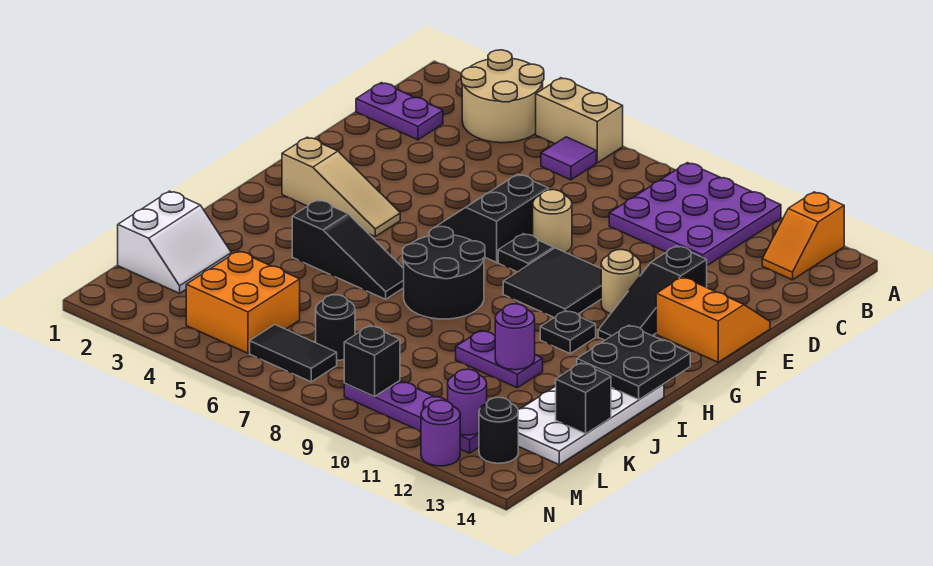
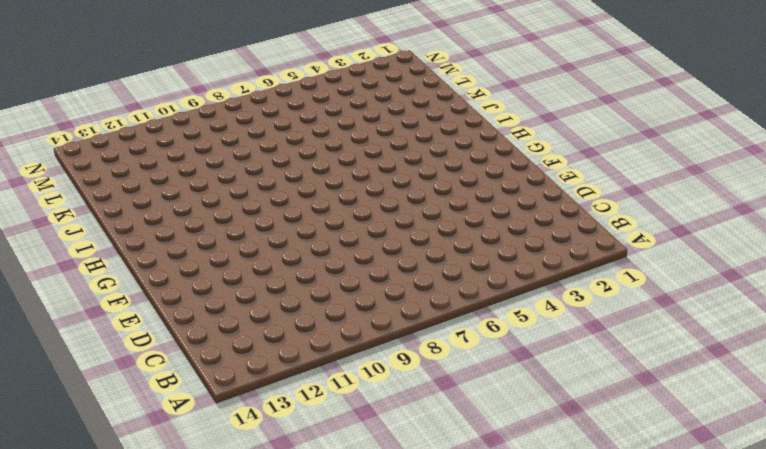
none -> tan 2x2 round brick [461,50,544,143]
none -> tan 1x2 brick [536,78,623,163]
none -> purple 3x3 plate [609,163,781,265]
none -> orange 1x2 slope [762,192,844,280]

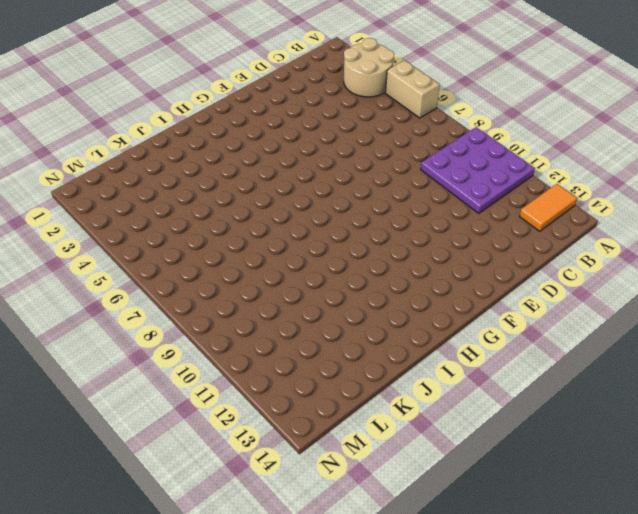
orange 1x2 tile [520,184,577,231] -> orange 1x2 slope [762,192,844,280]
none -> purple 1x1 tile [541,137,596,180]
none -> purple 1x2 plate [356,83,443,140]
none -> black 2x2 slope [436,174,548,262]
none -> tan 1x1 round brick [533,190,572,253]

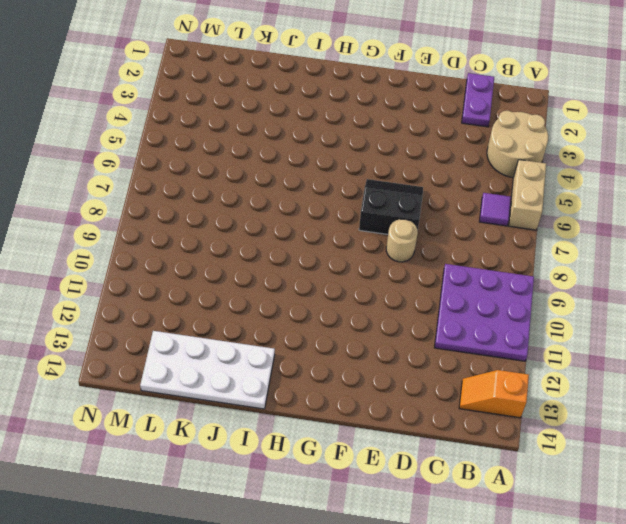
none -> black 1x3 slope [598,246,707,340]
none -> orange 2x2 slope [656,277,770,362]
none -> black 1x1 plate [498,234,554,272]
none -> black 2x2 tile [503,248,601,318]

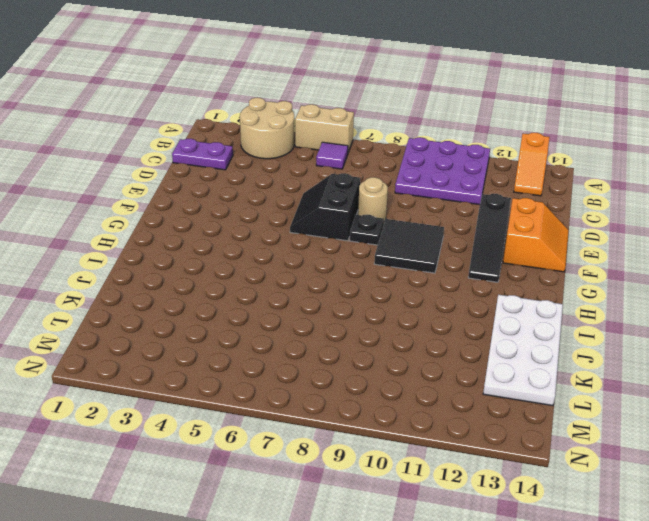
orange 2x2 slope [503,198,569,272] -> orange 2x2 slope turned to [656,277,770,362]
none -> tan 1x1 round brick [601,250,640,314]
none -> tan 1x3 slope [282,137,400,236]
none -> black 2x2 round brick [403,227,485,319]
none -> black 1x1 plate [540,311,596,354]

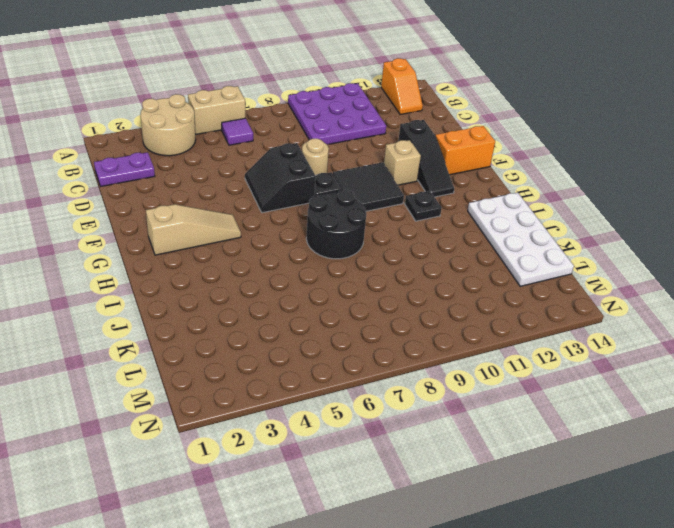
tan 1x1 brick [384,140,421,185] -> tan 1x1 round brick [601,250,640,314]
none -> black 1x3 slope [292,200,404,299]
none -> purple 1x2 plate [456,331,543,388]
none -> white 2x2 slope [118,191,231,293]
none -> orange 2x2 brick [186,251,300,353]

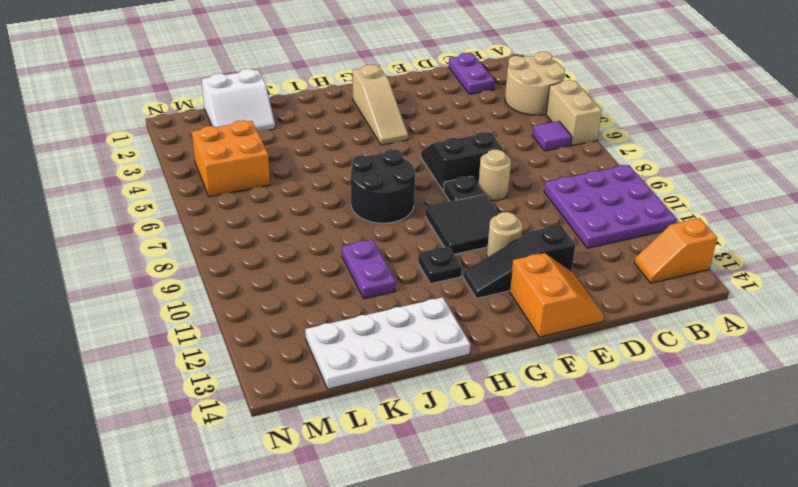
none -> black 1x3 slope [292,200,404,299]
none -> black 1x1 round brick [316,295,355,360]
none -> black 1x2 tile [250,325,337,382]
none -> purple 1x4 plate [344,381,479,453]

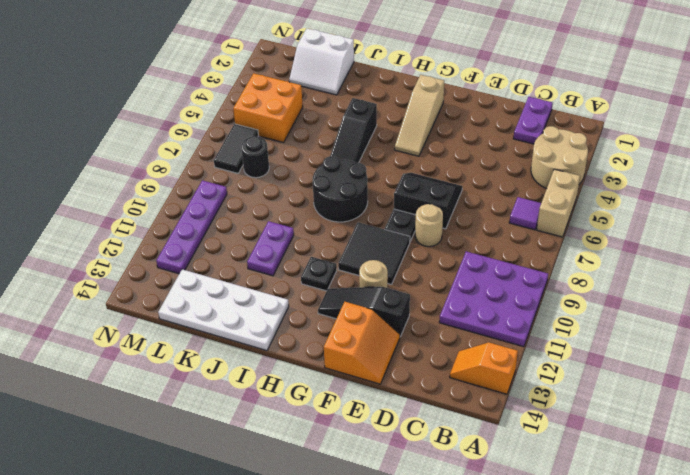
none -> black 1x1 round brick [479,398,518,463]
none -> purple 1x1 round brick [421,400,460,466]
none -> black 2x2 plate [577,325,690,400]
none -> purple 1x1 round brick [495,304,535,370]

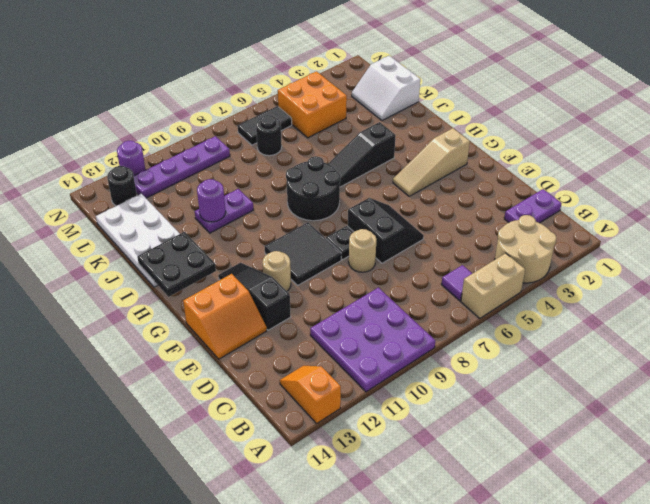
none -> black 1x1 plate [540,311,596,354]
none -> black 1x1 brick [556,363,611,434]
none -> black 1x1 brick [344,326,400,396]
none -> purple 1x1 round brick [448,369,487,435]

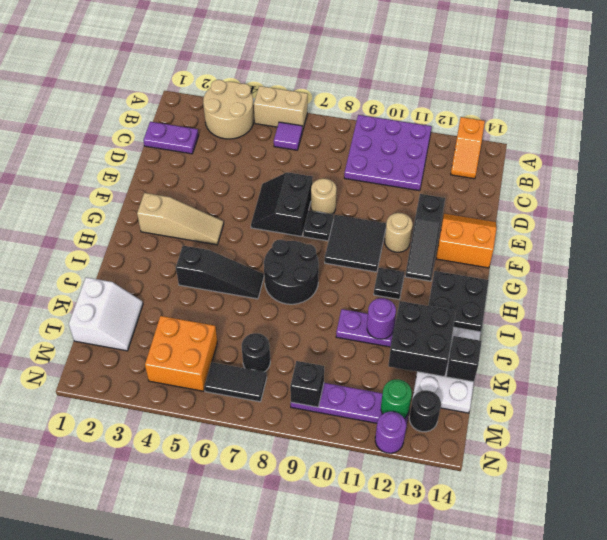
black 2x2 brick [388,301,456,377] -> none
green 1x1 round brick [381,379,412,418] -> purple 1x1 round brick [448,369,487,435]

